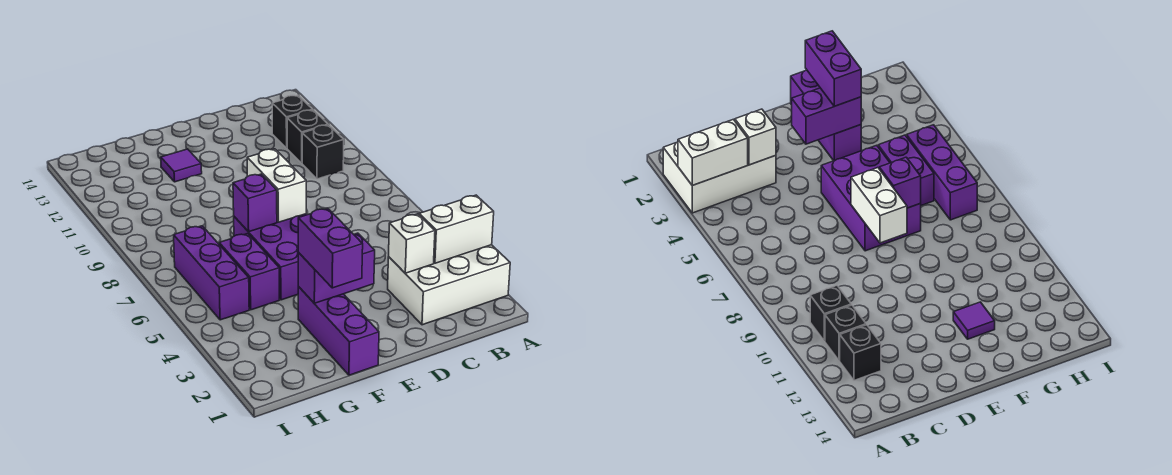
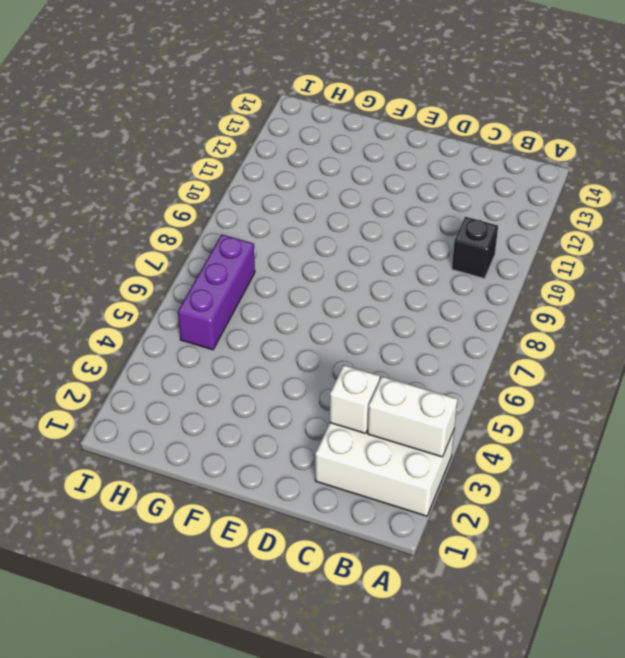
none -> black 1x1 brick [287,110,328,163]
none -> black 1x1 brick [272,96,313,148]
none -> purple 2x3 brick [234,214,307,300]

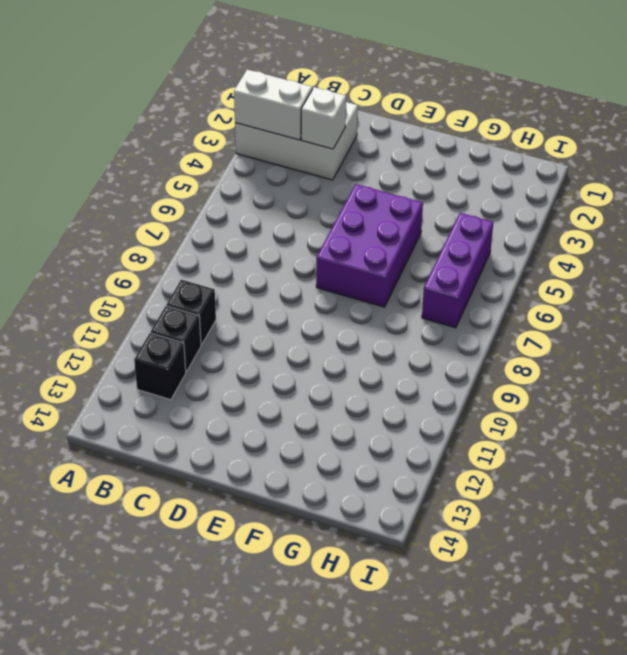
none -> purple 1x3 brick [298,287,379,375]
none -> purple 1x1 tile [161,149,202,182]
none -> purple 1x2 brick [219,234,279,310]

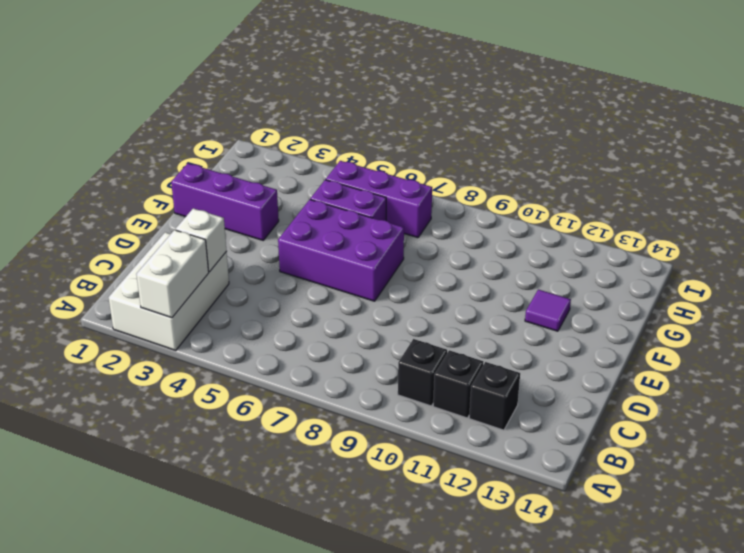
none -> purple 1x2 brick [298,233,375,303]
none -> white 1x2 brick [247,149,306,222]
none -> purple 1x1 brick [233,174,277,232]

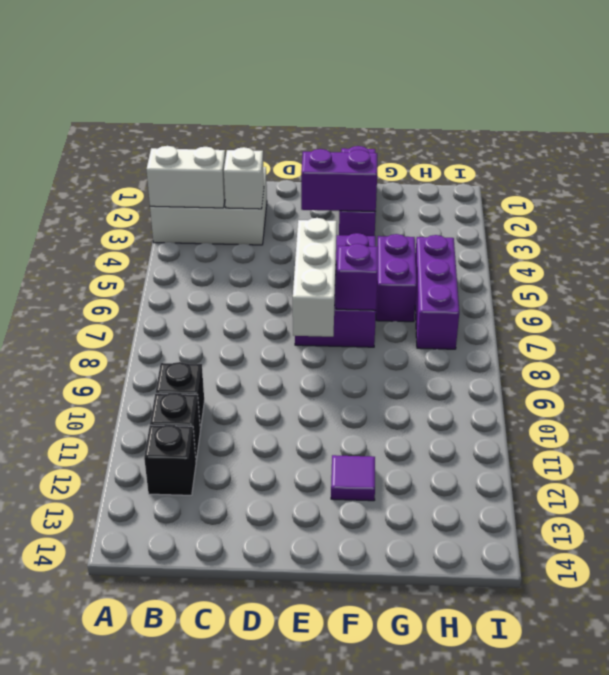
white 1x3 brick [293,218,337,337] -> white 1x2 brick [247,149,306,222]
none -> purple 1x2 brick [298,208,363,288]

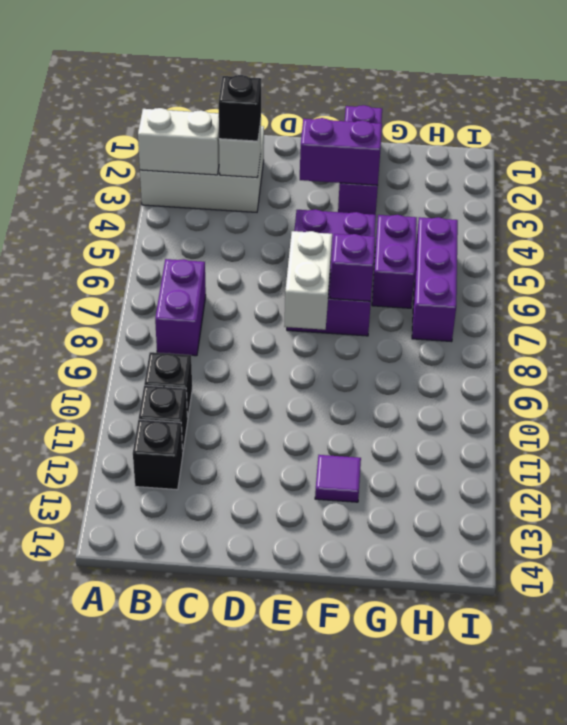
purple 1x2 brick [155,259,206,356] -> purple 1x2 brick moved to [298,208,363,288]
black 1x1 brick [219,75,261,141] -> none

